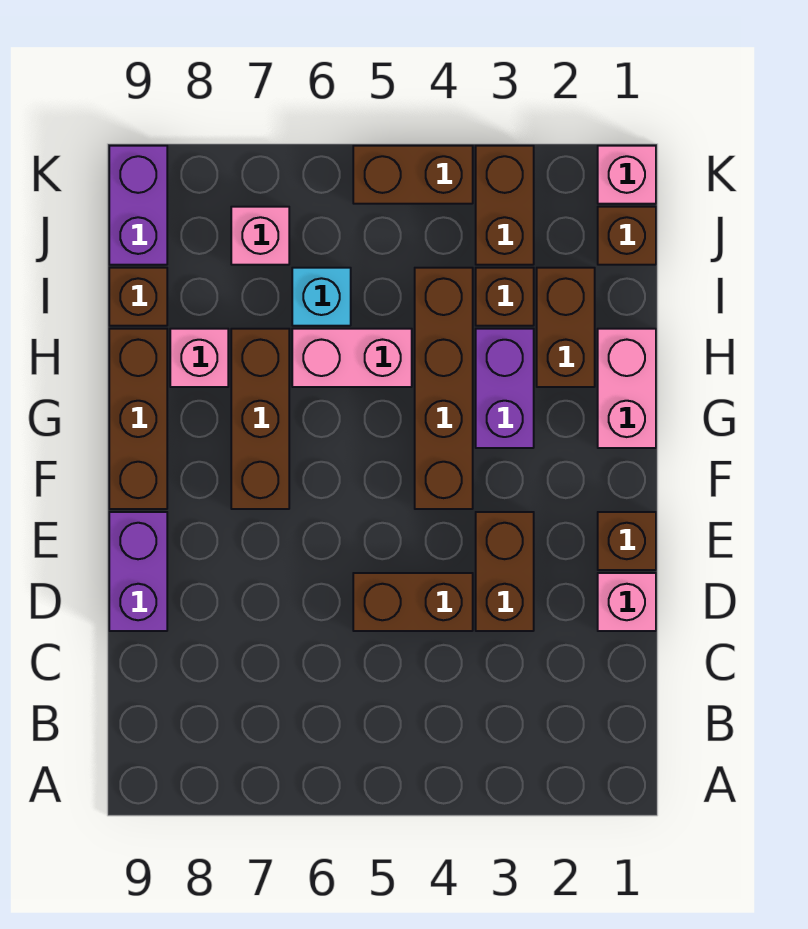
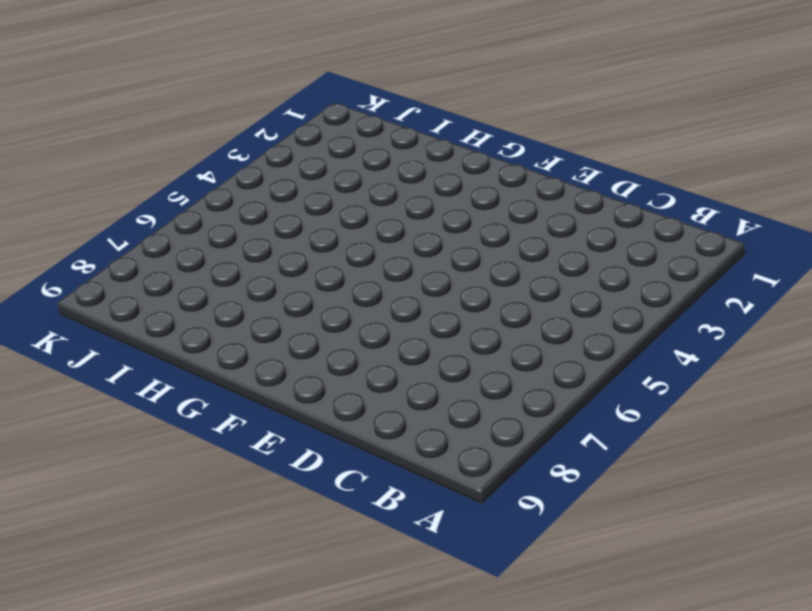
none -> pink 1x1 brick [598,573,656,631]
none -> brown 1x2 brick [476,512,534,631]
none -> brown 1x2 brick [353,573,473,631]

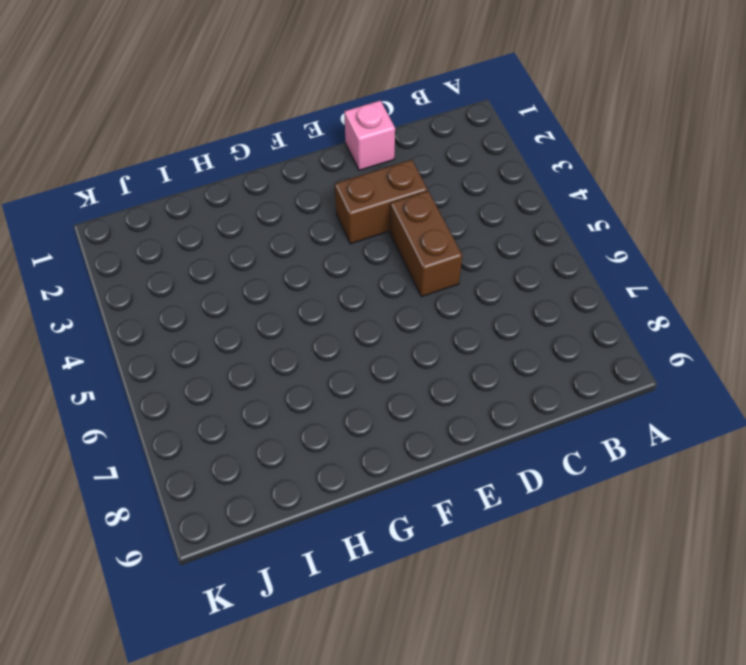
none -> purple 1x2 brick [109,512,167,631]
none -> brown 1x1 brick [598,512,656,570]
none -> brown 1x4 brick [415,268,473,509]

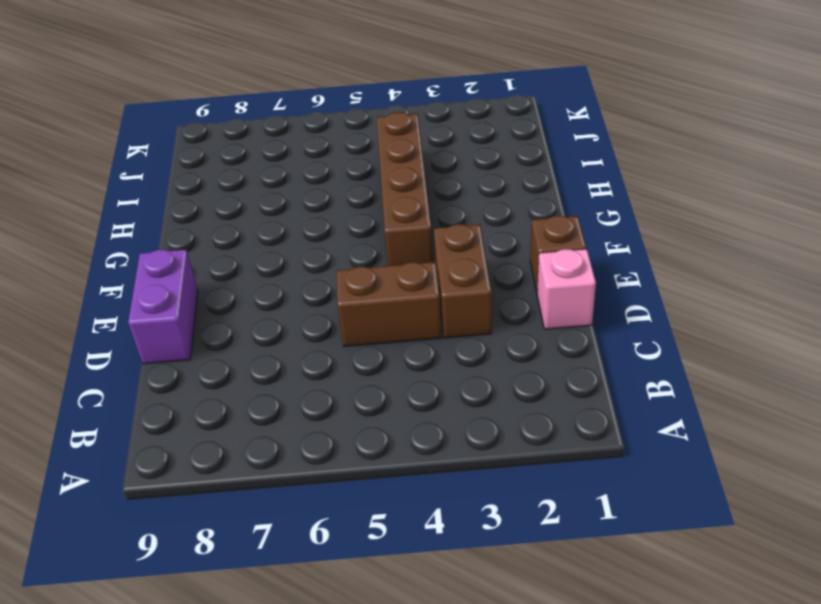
none -> brown 1x3 brick [231,329,289,509]
none -> brown 1x3 brick [109,329,167,509]
none -> pink 1x2 brick [598,329,656,448]

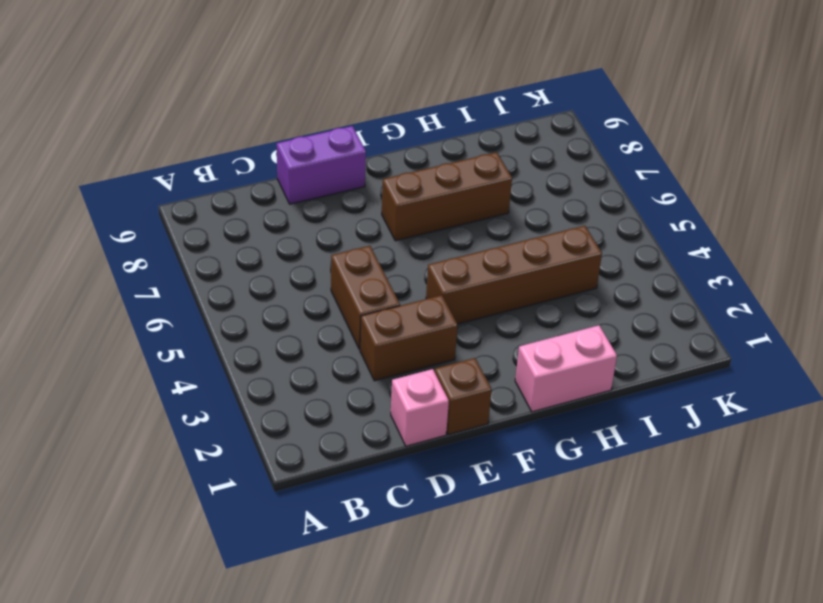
none -> brown 1x3 brick [109,329,167,509]
none -> purple 1x2 brick [476,329,534,448]
none -> brown 1x2 brick [537,268,595,387]

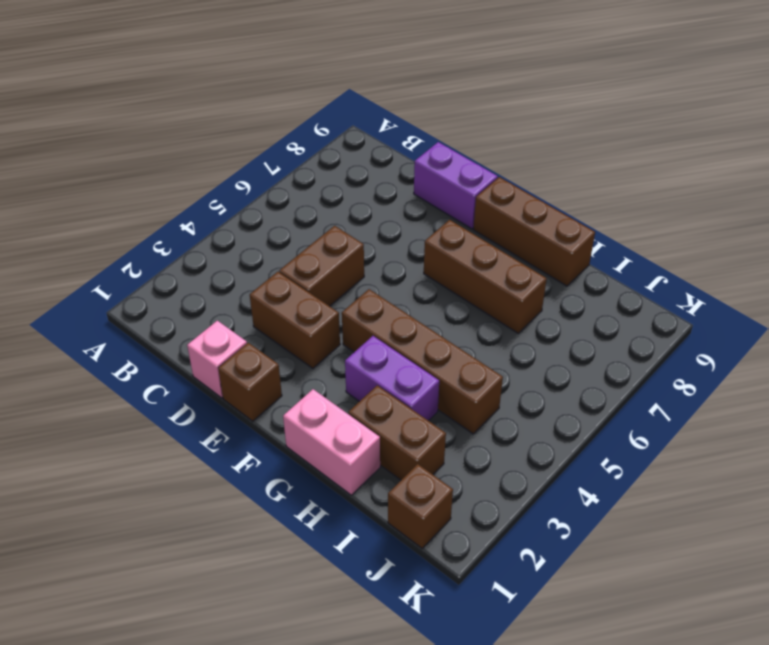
none -> pink 1x2 brick [292,329,412,387]
none -> pink 1x1 brick [170,329,228,387]
none -> brown 1x1 brick [476,268,534,326]

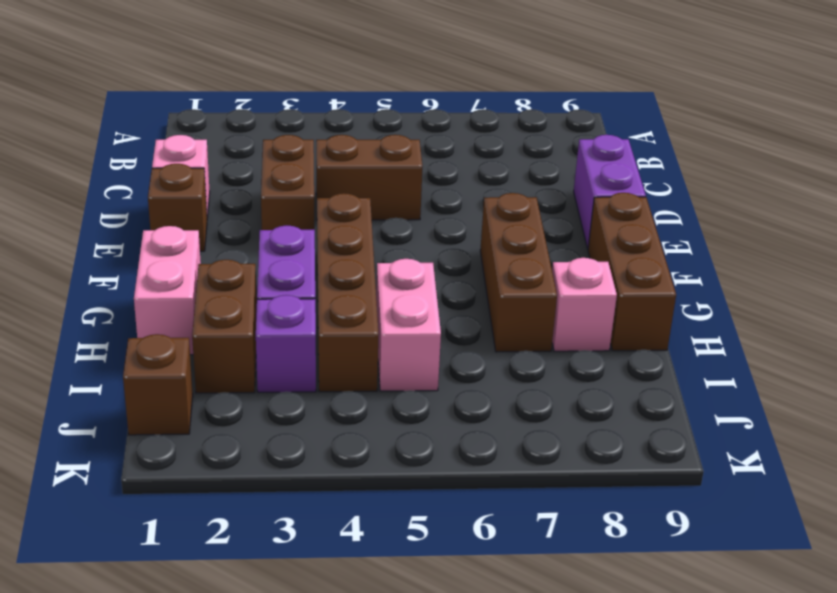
pink 1x2 brick [376,259,441,391] -> pink 1x2 brick turned to [292,329,412,387]
purple 1x1 brick [256,295,316,392] -> brown 1x1 brick [476,268,534,326]
none -> cyan 1x1 brick [292,268,351,326]
none -> brown 1x1 brick [109,268,167,326]
none -> brown 1x2 brick [476,146,534,265]

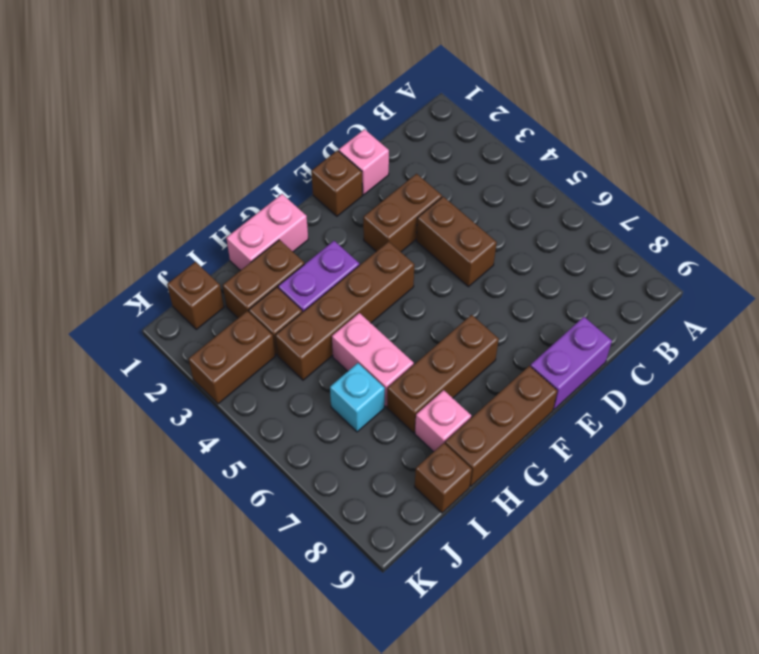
none -> pink 1x1 brick [231,207,289,265]
none -> purple 1x2 brick [109,146,167,265]
none -> pink 1x1 brick [598,146,656,204]

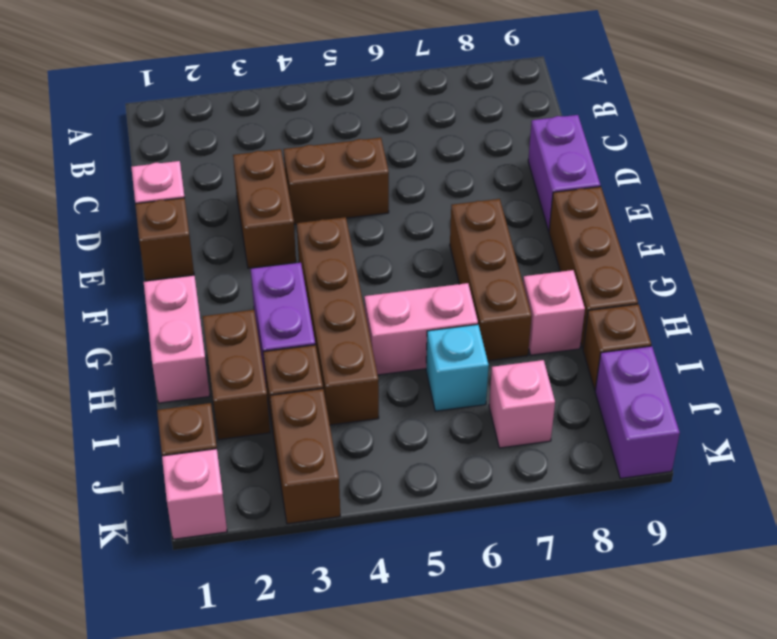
none -> brown 1x2 brick [353,146,473,204]

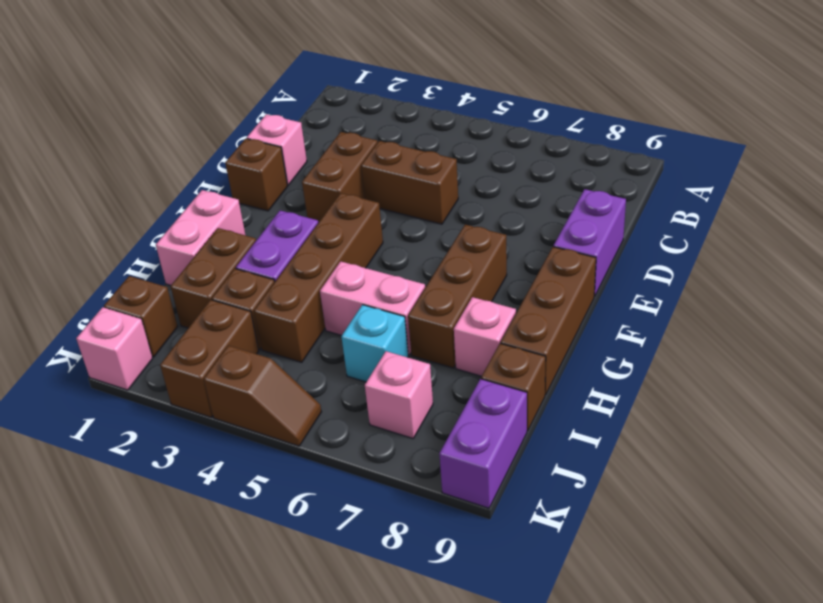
brown 1x2 slope [204,346,321,446] -> brown 1x2 brick [353,146,473,204]

